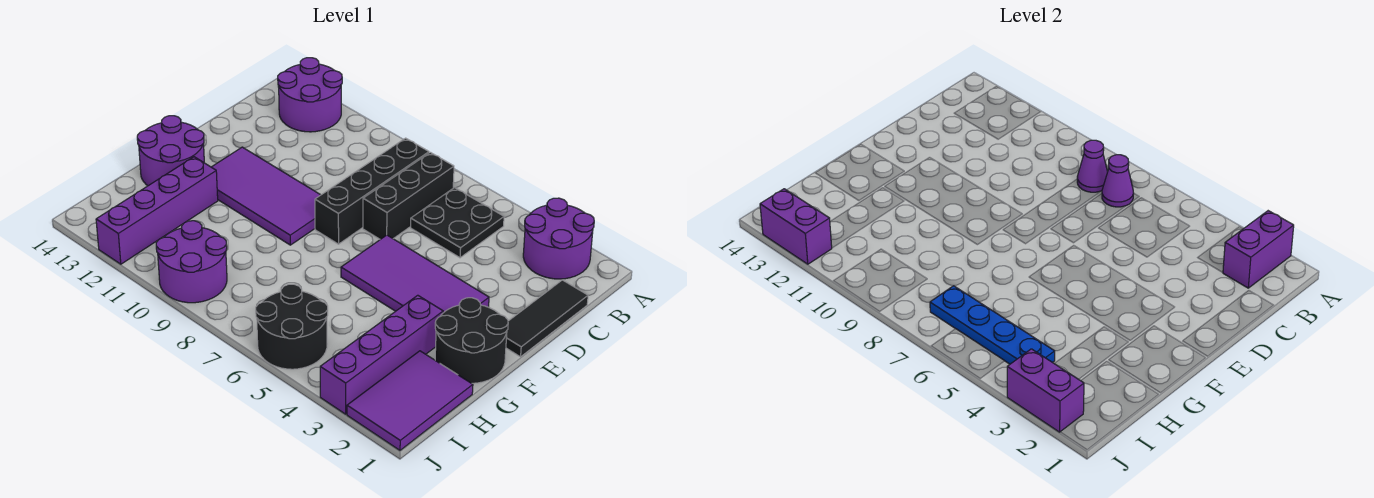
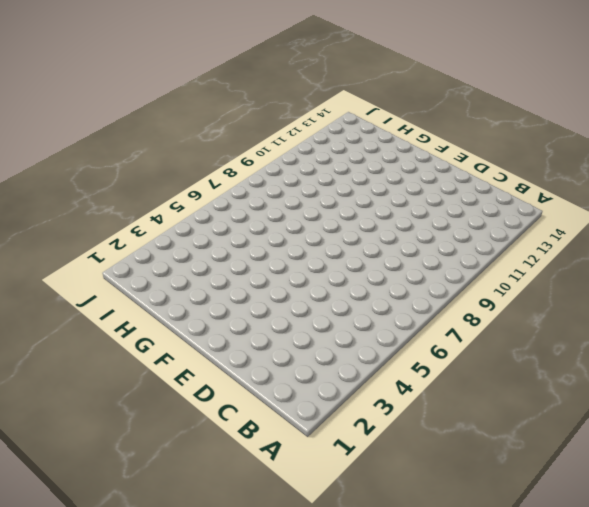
none -> purple 2x2 round brick [523,198,594,279]
none -> purple 2x2 round brick [278,58,342,132]
none -> black 2x2 plate [411,188,504,258]

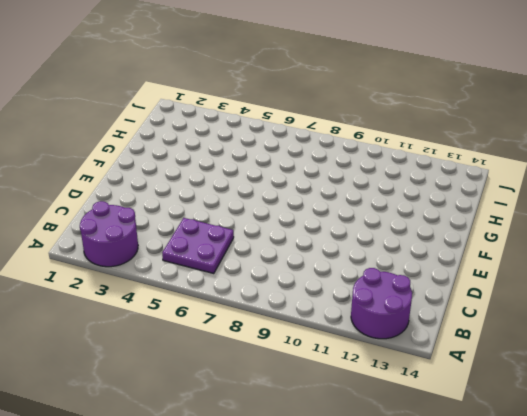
purple 2x2 plate [162,218,234,274] -> black 2x2 plate [411,188,504,258]
none -> black 1x3 brick [363,152,454,239]
none -> black 1x4 brick [315,138,429,244]
none -> black 1x3 tile [506,280,588,357]

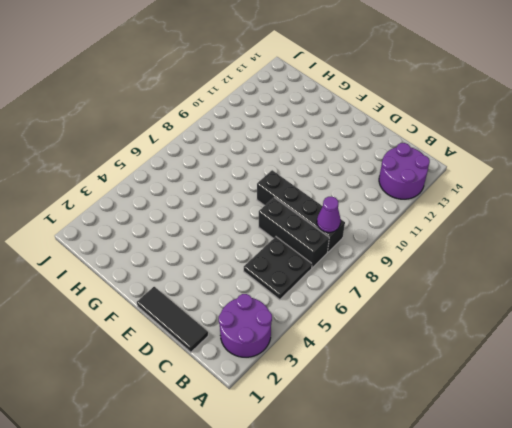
none -> purple 2x4 tile [341,235,489,313]
none -> purple 2x4 tile [212,147,320,245]
none -> black 2x2 round brick [435,298,508,383]

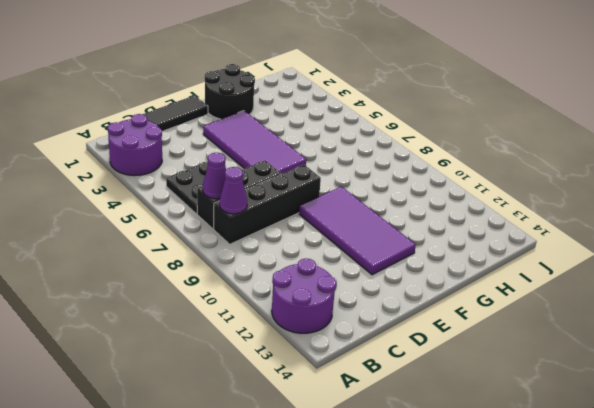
none -> purple 2x2 round brick [137,116,204,186]
none -> purple 1x4 brick [320,295,443,414]
none -> purple 1x4 brick [96,157,218,264]

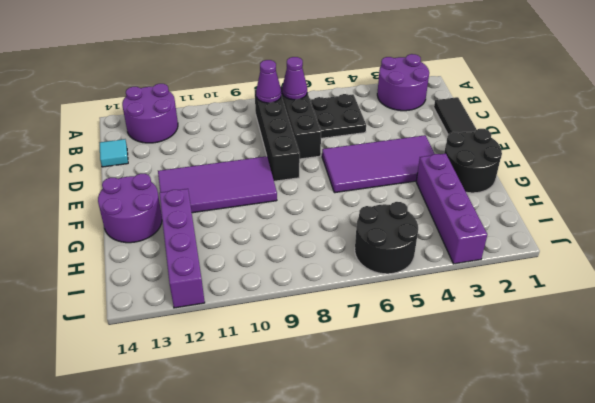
cyan 1x1 tile [100,139,128,167] -> none
none -> purple 2x3 tile [347,351,473,450]
none -> purple 2x2 round brick [156,221,227,303]
none -> purple 1x2 brick [1223,211,1294,288]

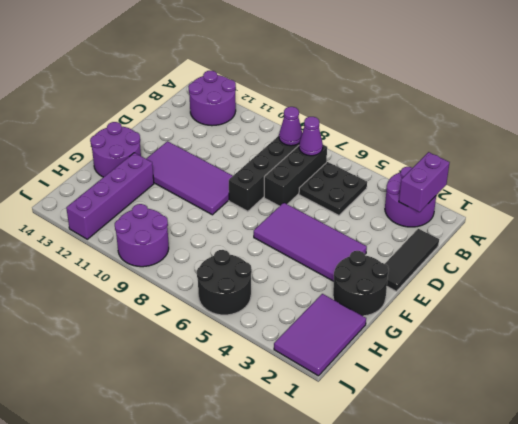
none -> purple 1x4 brick [320,295,443,414]
none -> blue 1x4 plate [930,286,1055,364]
none -> purple 1x2 brick [1007,349,1084,432]

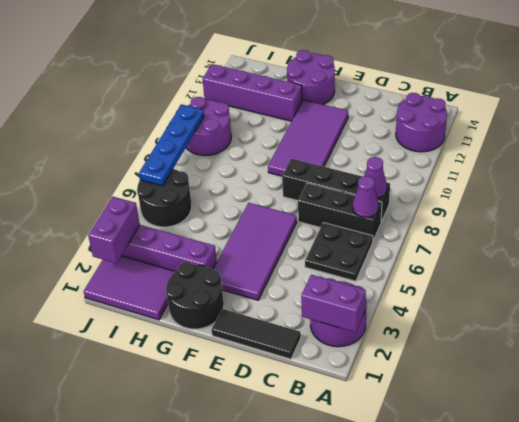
blue 1x4 plate [139,104,204,186] -> blue 1x4 plate moved to [930,286,1055,364]
none -> purple 1x2 brick [760,189,832,264]

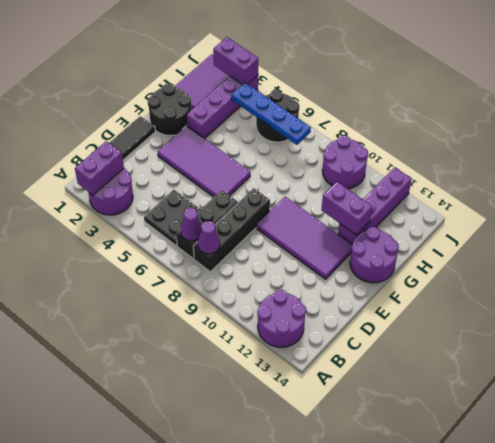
purple 1x2 brick [321,182,372,235] -> purple 1x2 brick moved to [760,189,832,264]

